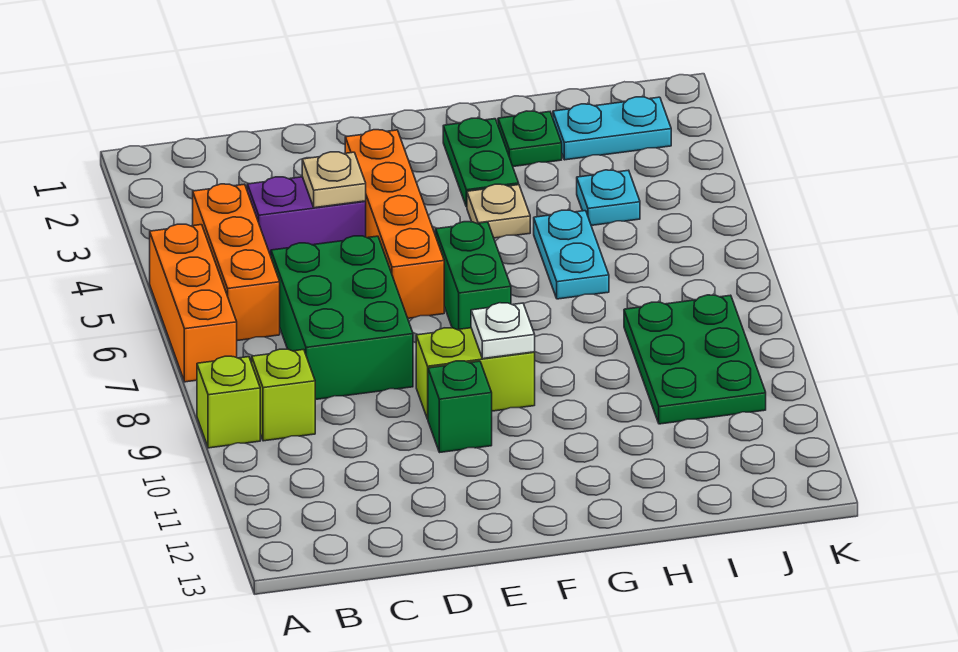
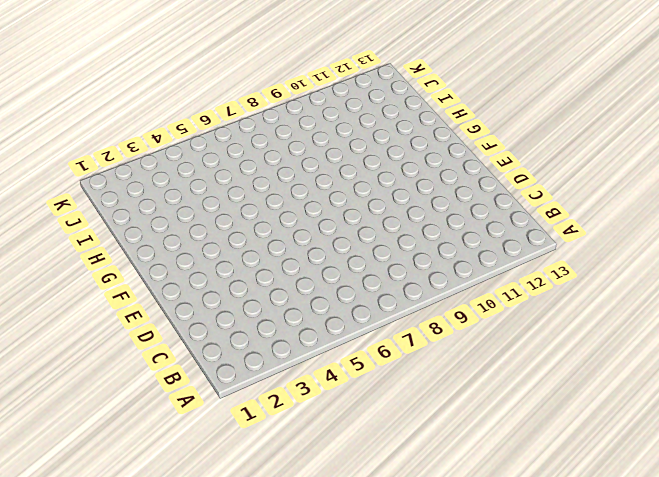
none -> orange 1x3 brick [150,224,237,382]
none -> lime 1x1 brick [197,356,260,448]
none -> orange 1x3 brick [193,184,280,341]

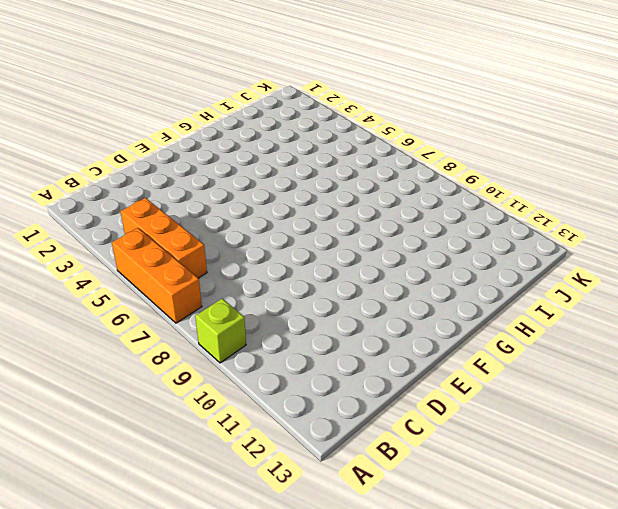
none -> lime 1x1 brick [252,349,315,441]
none -> purple 1x2 brick [247,177,366,256]
none -> green 2x3 brick [271,236,413,400]

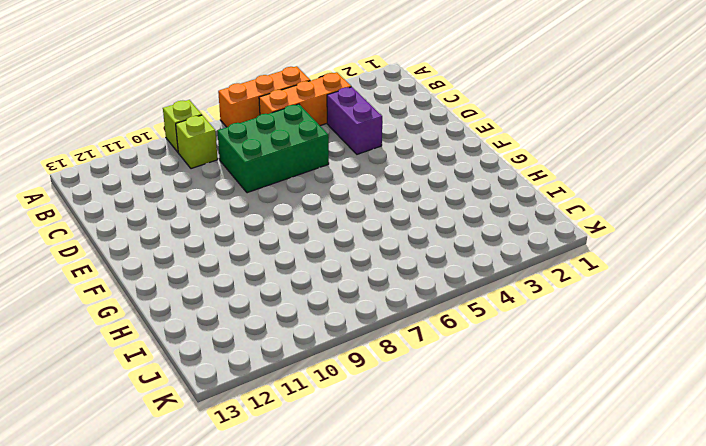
none -> orange 1x4 brick [345,130,444,318]
none -> lime 1x2 brick [416,328,535,419]
none -> green 1x1 brick [428,361,492,452]

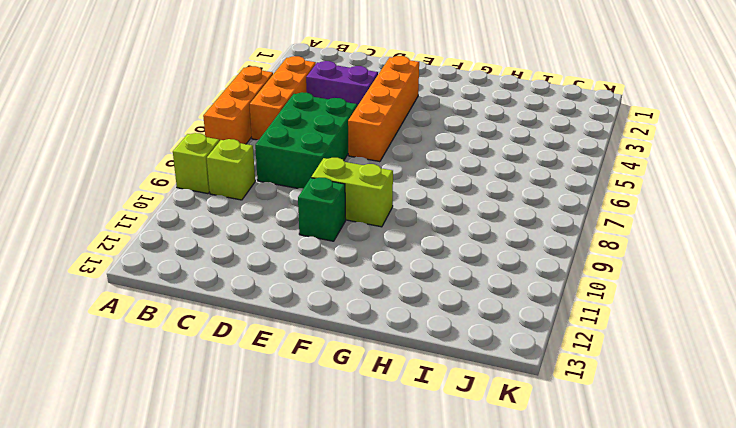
none -> green 1x2 brick [436,222,511,330]
none -> green 1x2 plate [443,118,519,207]
none -> tan 1x1 plate [467,184,530,238]

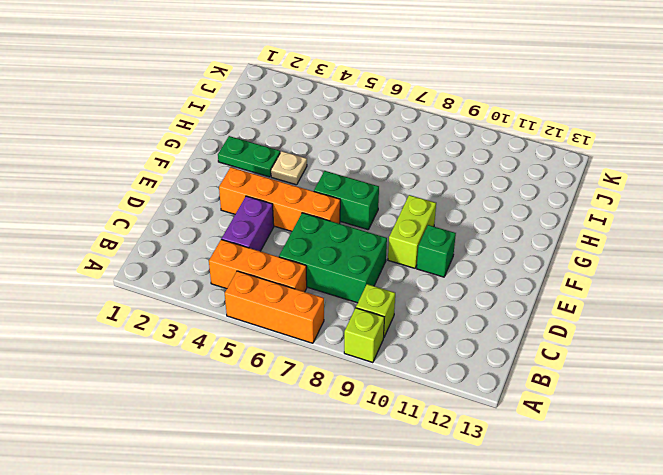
none -> green 1x1 plate [498,111,562,167]
none -> cyan 1x2 plate [534,210,609,299]
none -> cyan 1x2 plate [553,97,671,160]

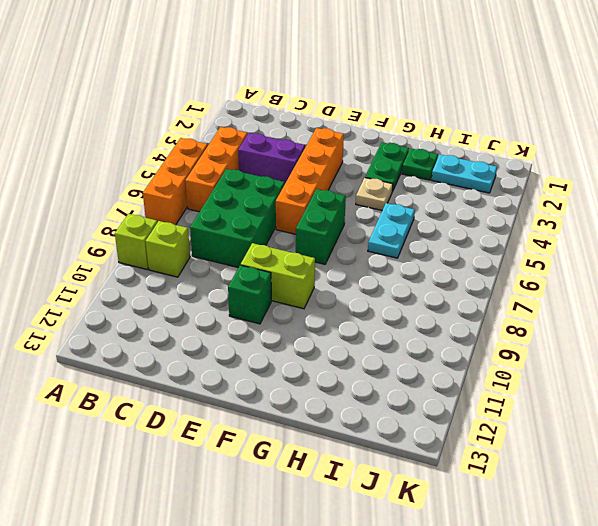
none -> cyan 1x1 plate [577,170,640,226]
none -> green 2x3 plate [624,295,766,424]
none -> tan 1x1 plate [302,152,366,208]

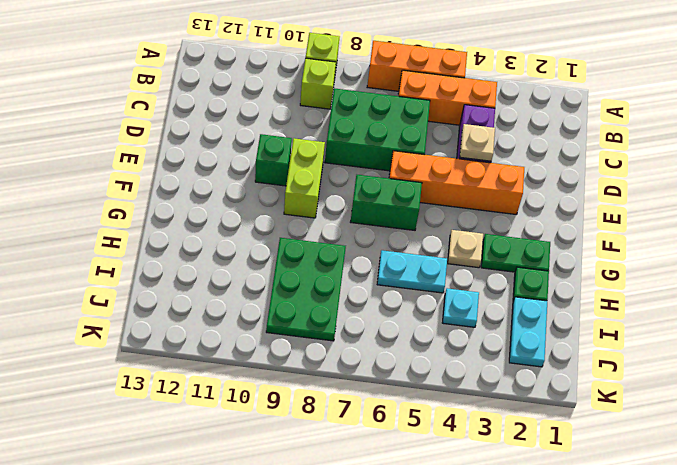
green 2x3 plate [266,238,346,341] -> green 2x3 plate turned to [624,295,766,424]
none -> white 1x1 plate [471,303,535,359]

